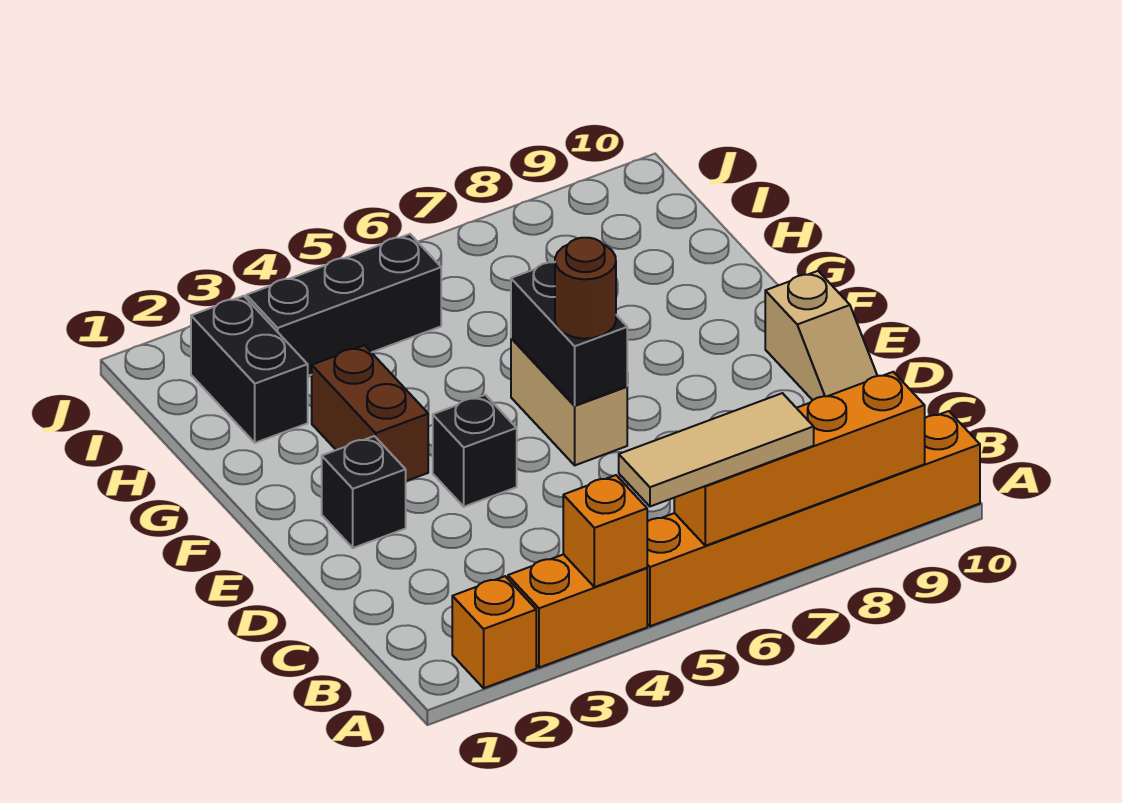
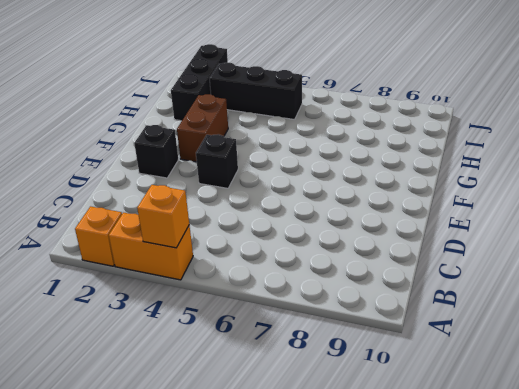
black 1x3 brick [171,44,228,121] -> black 1x2 brick [191,296,308,443]
none -> orange 1x6 brick [647,411,980,626]
none -> tan 1x2 slope [765,271,877,400]
none -> tan 1x2 brick [511,338,627,465]

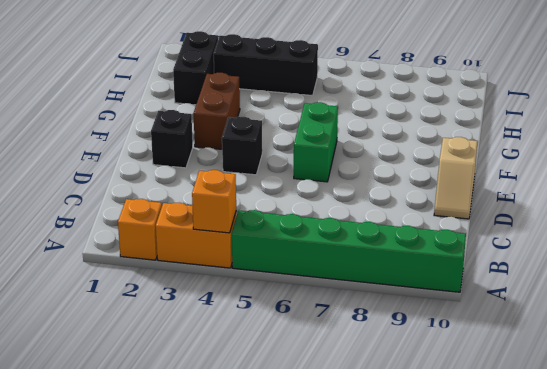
green 1x6 brick [232,210,466,292] -> orange 1x6 brick [647,411,980,626]
green 1x2 brick [294,102,338,182] -> tan 1x2 brick [511,338,627,465]
none -> orange 1x4 brick [674,372,925,546]
none -> black 1x2 brick [511,262,627,405]
none -> tan 1x3 tile [619,393,814,507]

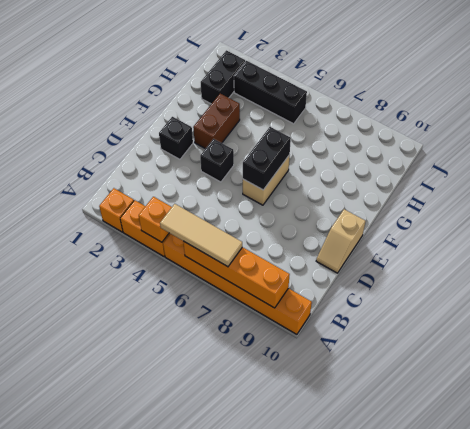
none -> brown 1x1 round brick [555,238,616,339]

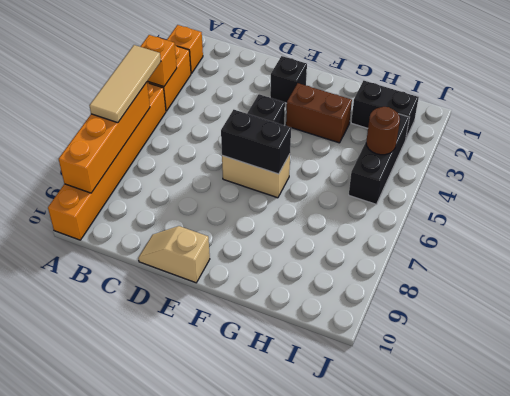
brown 1x1 round brick [366,107,400,155] -> brown 1x1 round brick moved to [555,238,616,339]

